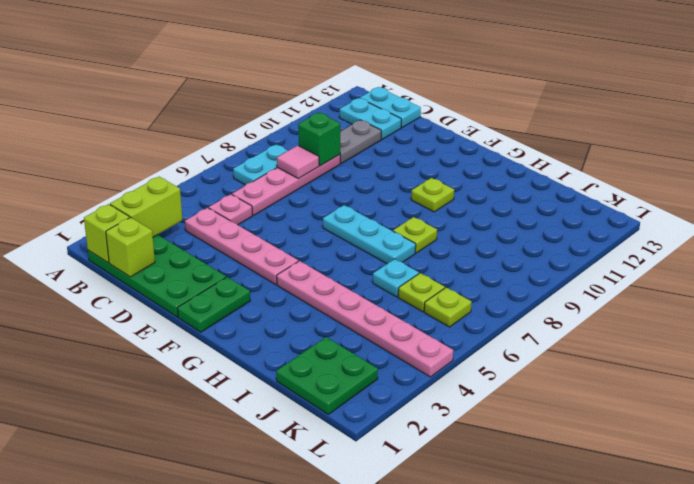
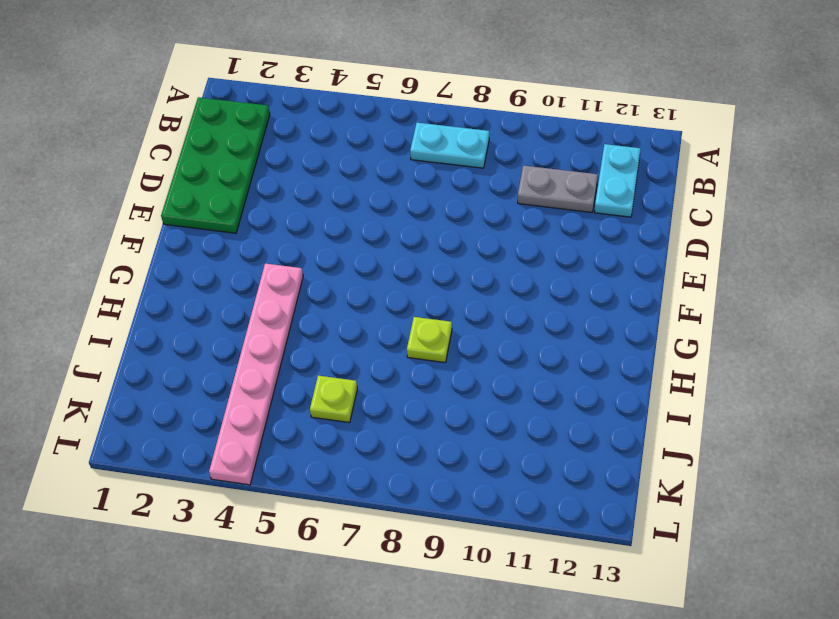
none -> cyan 1x2 plate [360,87,421,128]
none -> pink 1x4 plate [185,208,298,285]
none -> pink 1x1 plate [209,194,252,225]

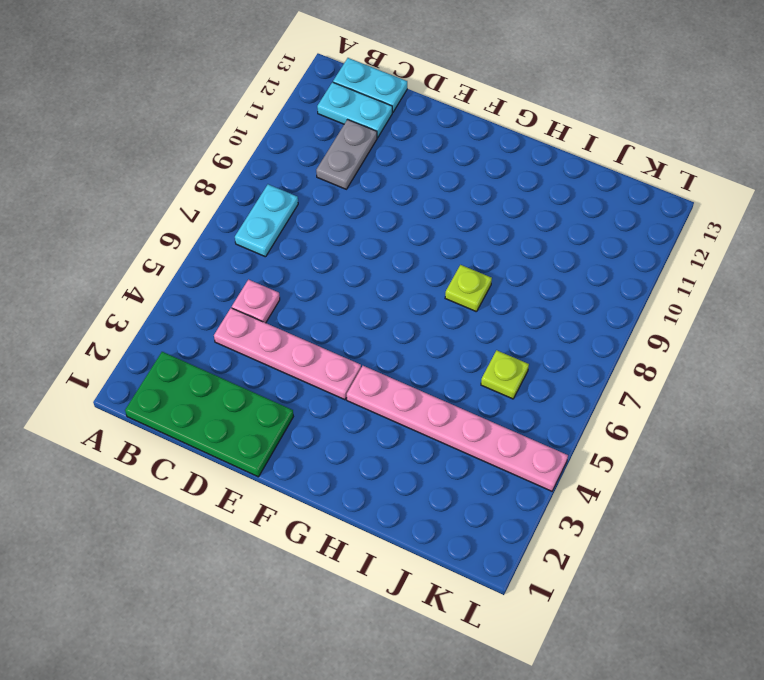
none -> pink 1x4 plate [232,155,340,215]
none -> green 1x2 plate [178,277,250,332]
none -> cyan 1x3 plate [323,205,416,264]

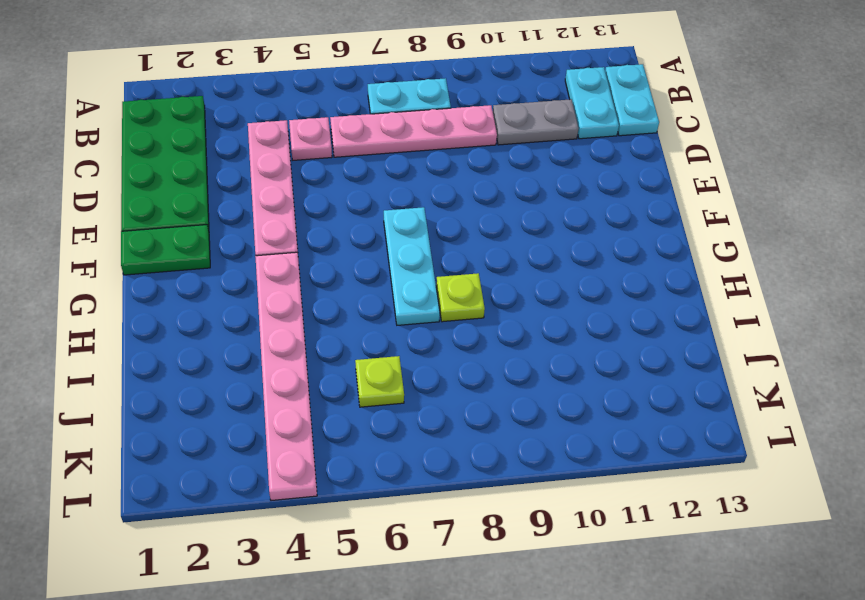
none -> lime 1x1 plate [411,178,454,212]
none -> cyan 1x1 plate [373,259,419,297]
none -> green 2x2 plate [276,337,378,414]

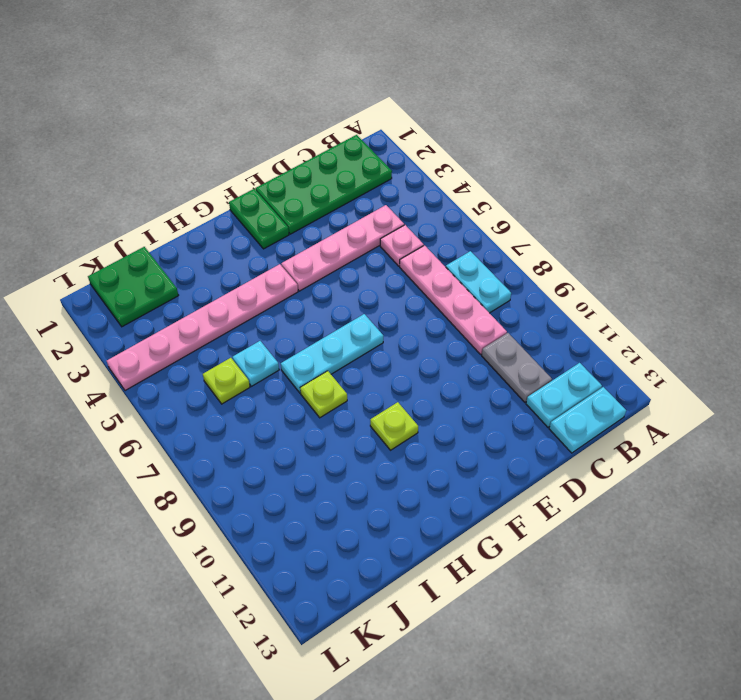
none -> lime 1x1 plate [424,287,471,327]
none -> lime 1x1 brick [84,204,130,263]
none -> lime 1x2 brick [110,177,182,237]

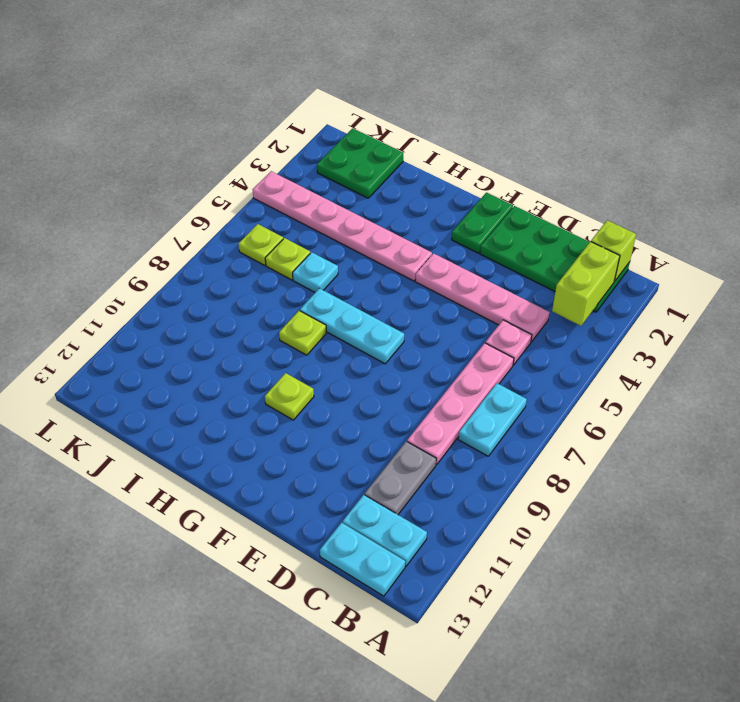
none -> lime 1x1 brick [106,217,155,277]
none -> pink 1x1 tile [277,146,319,179]
none -> green 1x1 brick [298,113,340,166]

